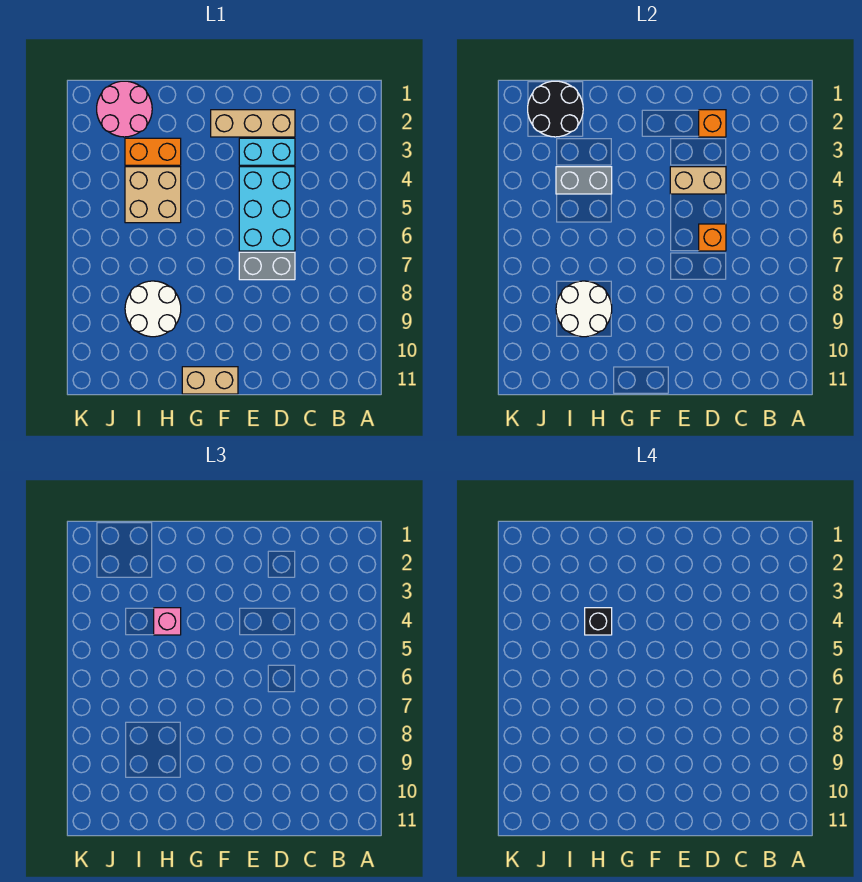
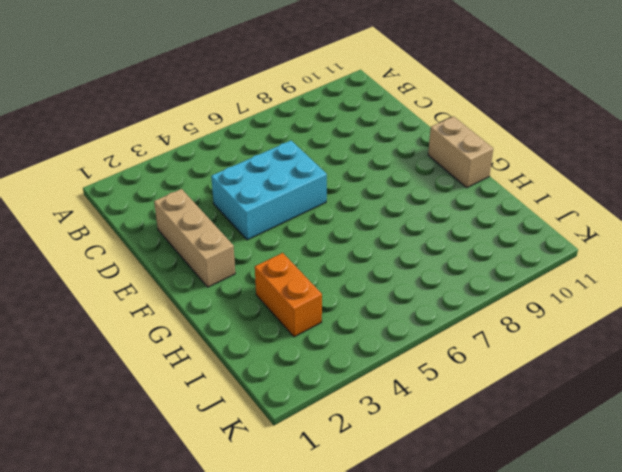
none -> cyan 1x2 brick [239,138,295,165]
none -> grey 1x2 brick [239,252,295,280]
none -> tan 2x2 brick [125,167,181,223]

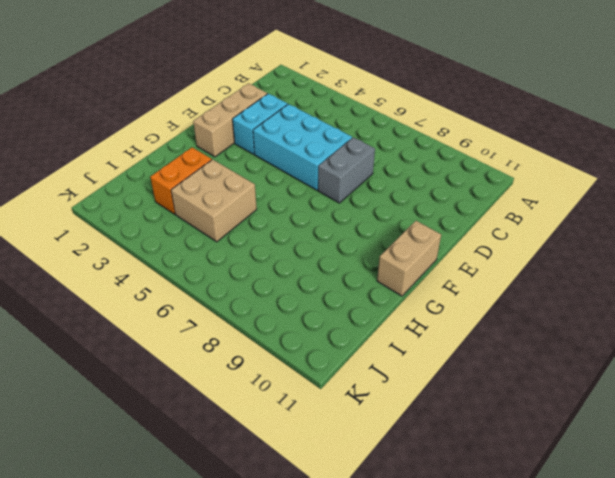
none -> white 2x2 round brick [125,281,181,337]
none -> pink 2x2 round brick [97,81,152,137]
none -> orange 1x1 brick [699,110,726,137]

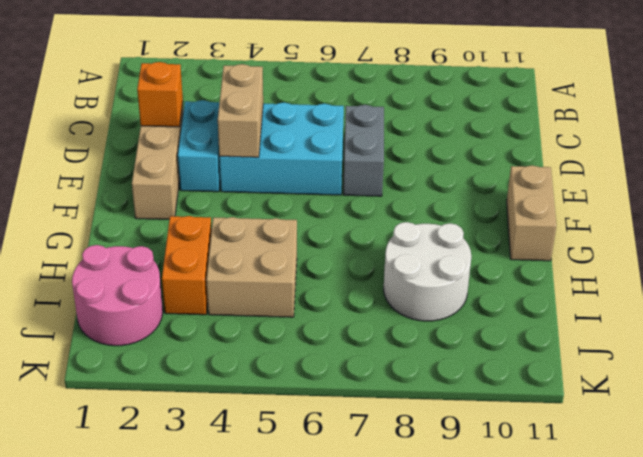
none -> orange 1x1 brick [699,224,726,251]
none -> grey 1x2 brick [556,167,612,194]
none -> white 2x2 round brick [556,281,612,337]

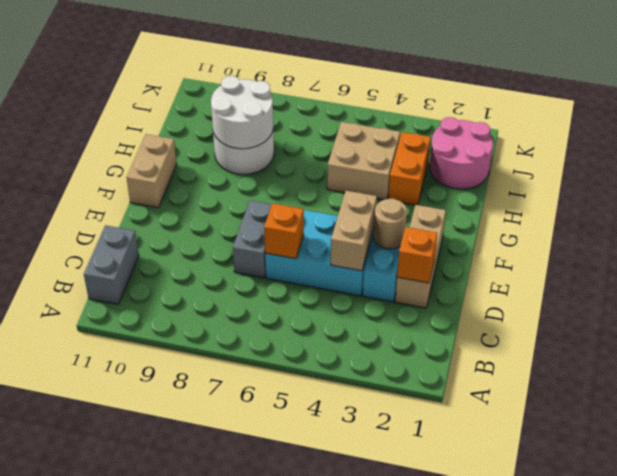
grey 1x2 brick [84,225,139,305] -> grey 1x2 brick moved to [556,167,612,194]
tan 1x1 round brick [374,199,407,249] -> none
none -> black 2x2 round brick [528,81,583,137]
none -> pink 1x1 brick [154,608,181,635]
none -> black 1x1 brick [585,608,612,635]

